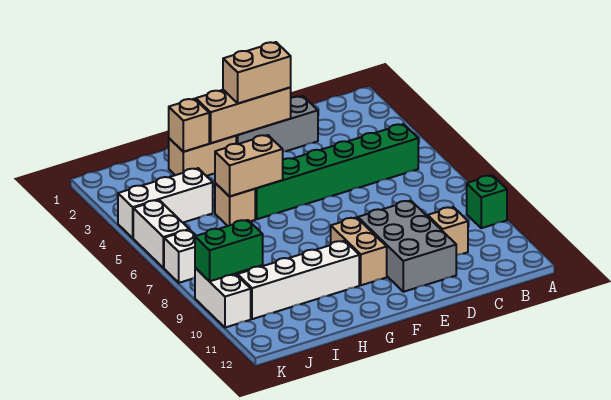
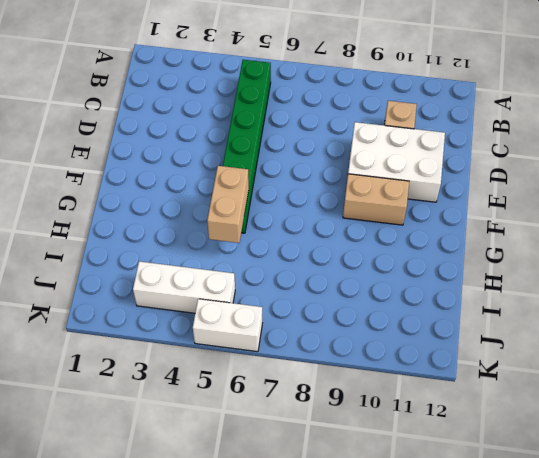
white 2x3 brick [348,122,445,202] -> grey 2x3 brick [358,201,456,292]
white 1x3 brick [133,261,235,313] -> white 1x3 brick turned to [118,168,213,238]
none -> green 1x1 brick [467,175,507,228]
none -> grey 1x3 brick [236,96,318,152]
none -> tan 1x2 brick [169,136,236,176]

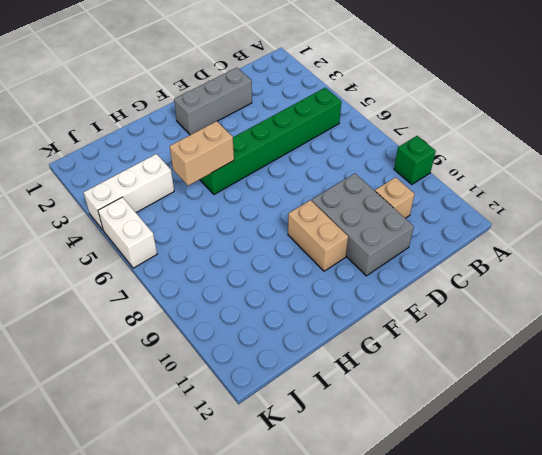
none -> tan 1x2 brick [169,136,236,176]
none -> white 1x4 brick [237,241,359,319]
none -> tan 1x1 brick [215,183,255,226]

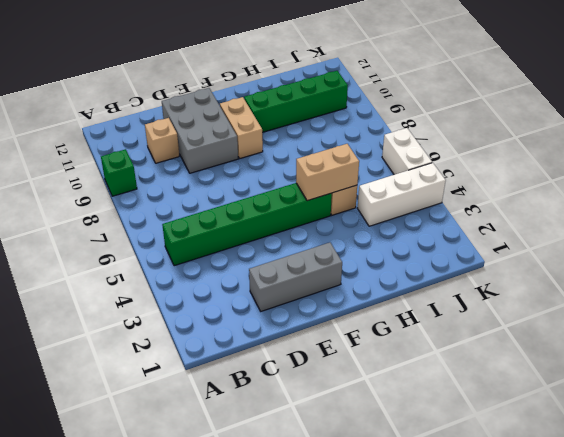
green 1x4 brick [244,71,348,132] -> white 1x4 brick [237,241,359,319]
none -> tan 1x2 brick [169,136,236,176]
none -> white 1x1 brick [164,230,196,283]
none -> white 1x2 brick [195,268,251,328]

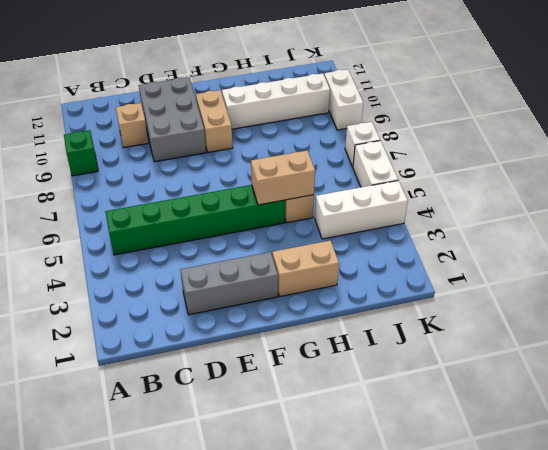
none -> tan 1x3 brick [196,88,291,143]
none -> tan 1x1 brick [169,99,209,152]
none -> green 1x2 brick [195,220,263,281]

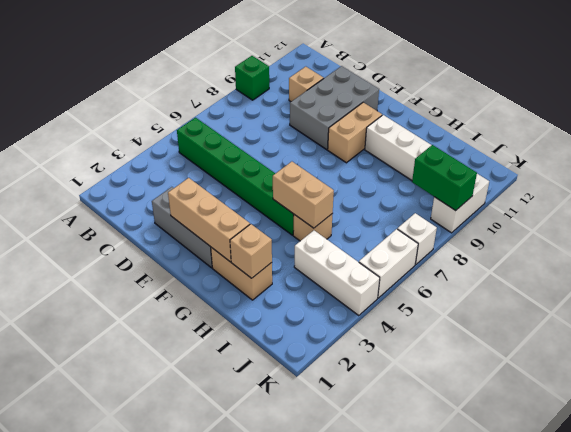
none -> tan 1x2 brick [223,42,291,103]

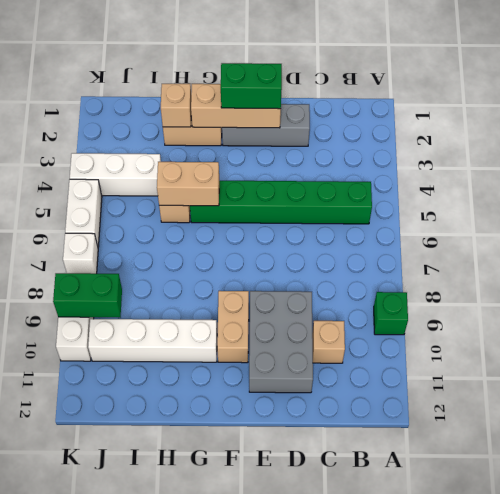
green 1x2 brick [221,63,282,109] -> tan 1x2 brick [223,42,291,103]

